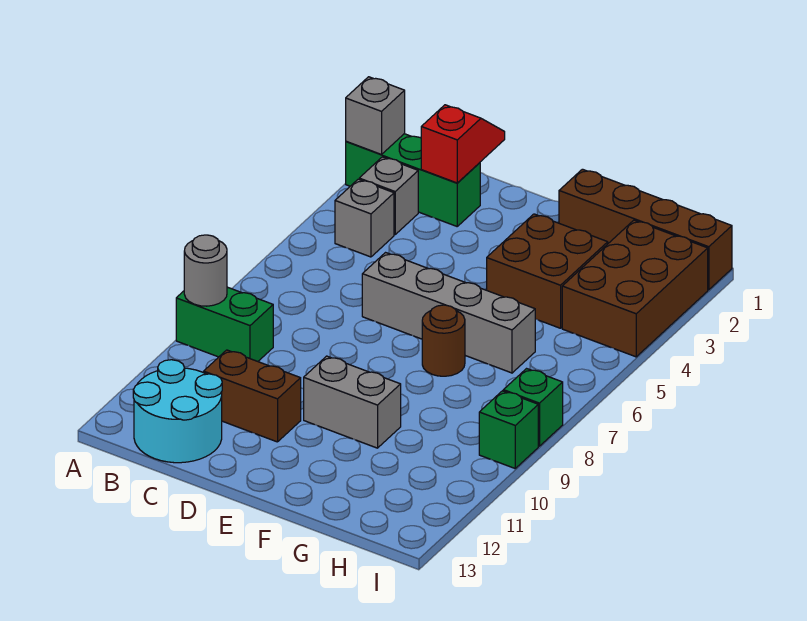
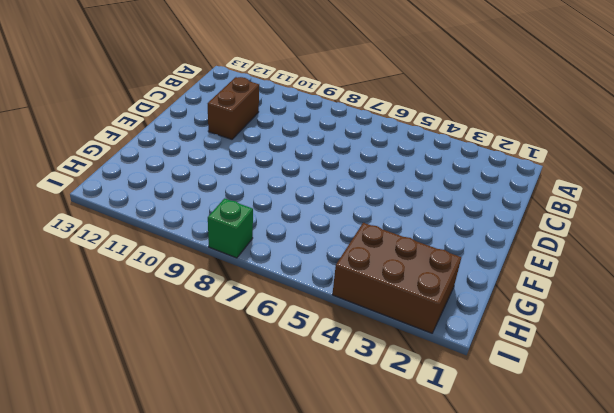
none -> green 1x3 brick [346,134,480,226]
none -> green 1x2 brick [176,287,273,361]
none -> grey 1x1 brick [359,157,418,235]

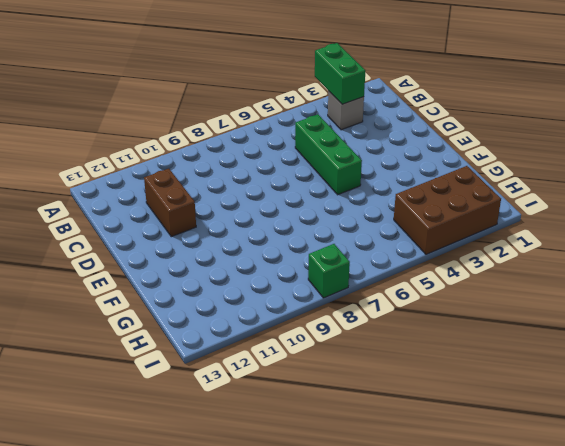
green 1x2 brick [315,43,365,104] -> green 1x2 brick moved to [176,287,273,361]
green 1x3 brick [295,114,362,195] -> green 1x3 brick moved to [346,134,480,226]
none -> grey 1x1 brick [335,179,394,257]
none -> cyan 2x2 round brick [133,360,222,463]
none -> grey 1x4 brick [362,253,535,373]

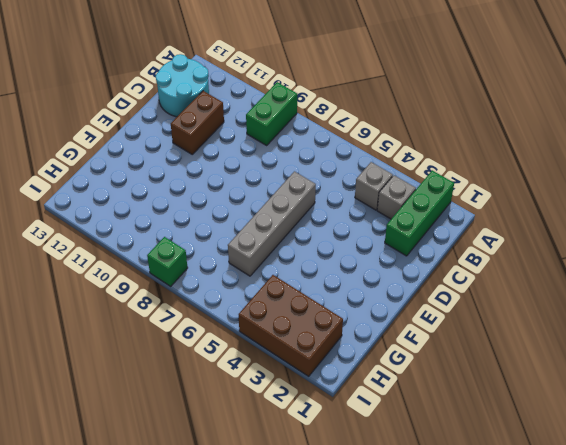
none -> grey 1x2 brick [304,356,401,448]
none -> brown 1x4 brick [559,169,732,290]
none -> brown 2x2 brick [487,214,608,328]

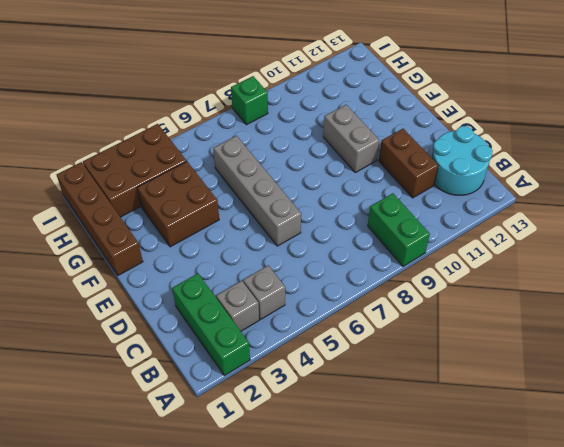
none -> brown 1x1 round brick [422,305,465,376]
none -> green 1x1 brick [479,391,538,468]
none -> grey 1x1 brick [346,77,405,154]

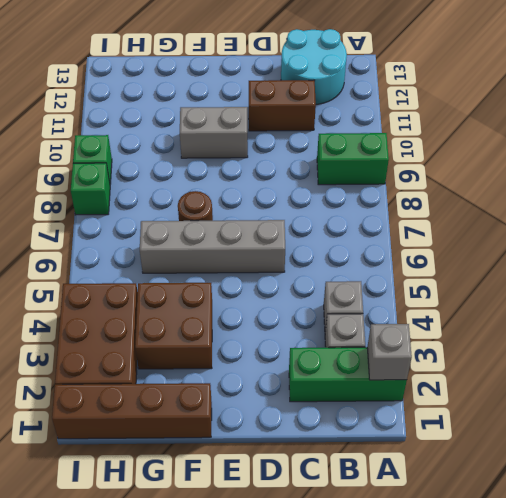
none -> grey 1x1 round brick [184,235,227,306]
none -> red 1x2 slope [421,105,505,183]

